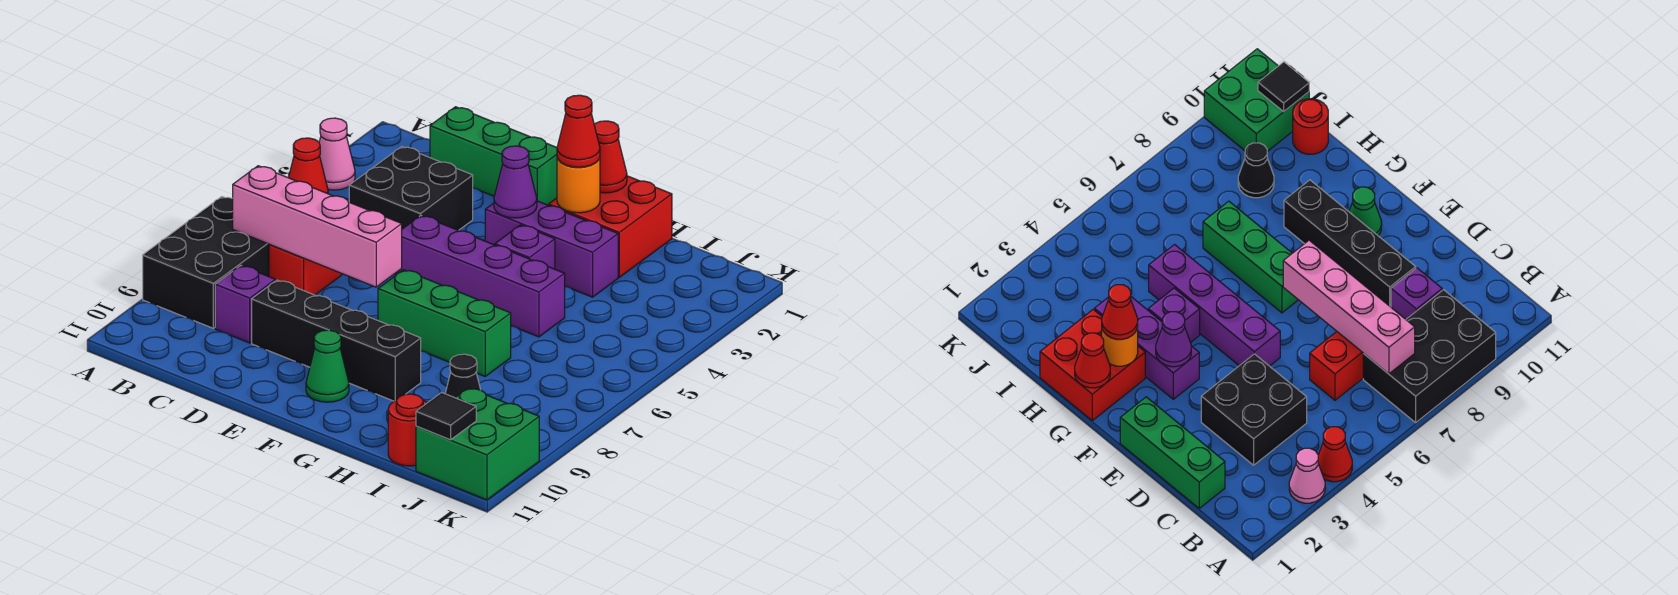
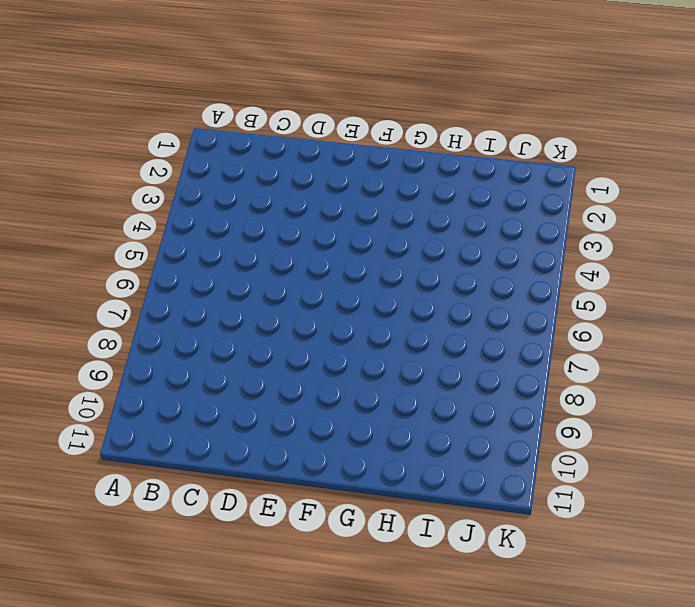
none -> pink 1x1 cone [319,118,355,190]
none -> red 1x1 cone [289,138,328,193]
none -> black 2x3 brick [143,197,269,328]

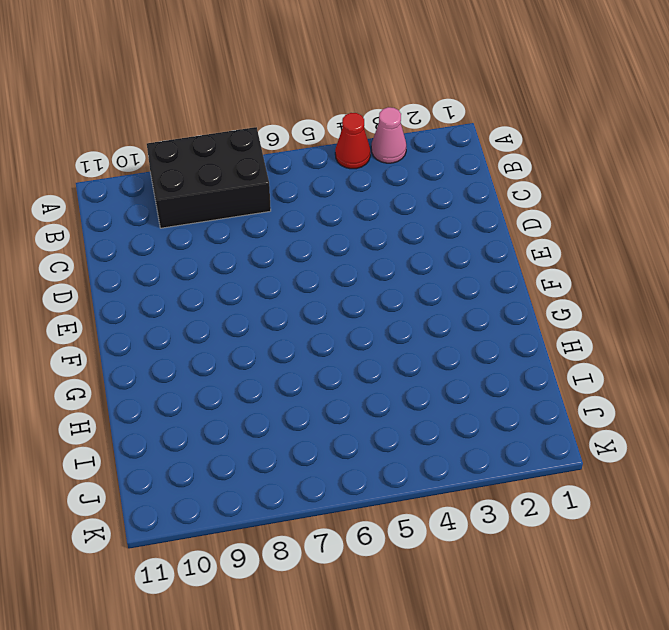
none -> green 1x3 brick [430,107,557,205]
none -> black 2x2 brick [349,147,473,230]
none -> red 1x2 brick [269,245,343,295]

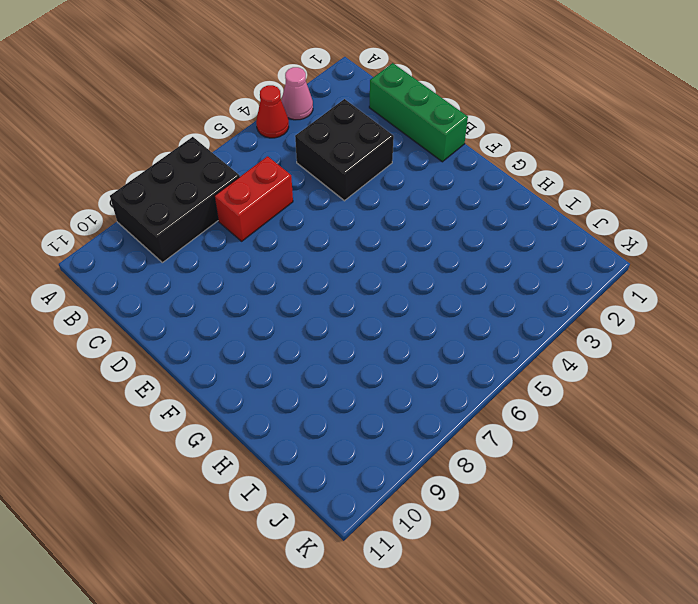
none -> purple 1x1 brick [215,266,275,343]
none -> black 1x4 brick [252,280,421,401]
none -> purple 1x4 brick [395,215,565,337]

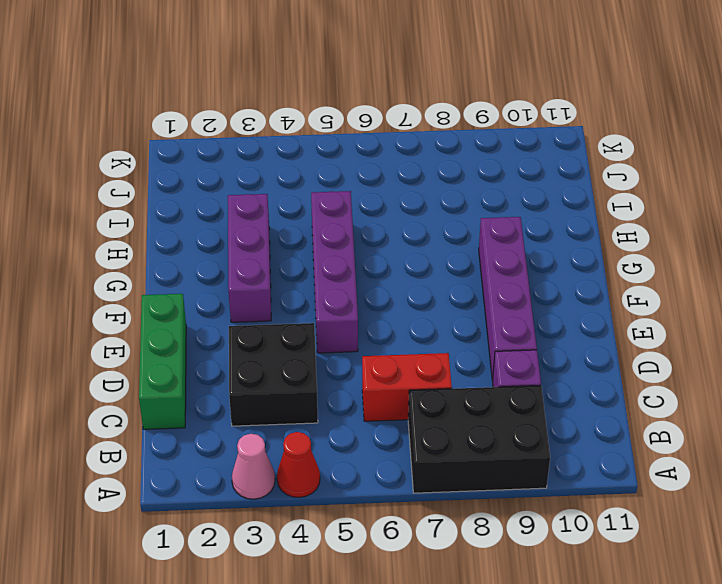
purple 1x4 brick [479,217,537,381] -> black 1x4 brick [252,280,421,401]
none -> green 1x3 brick [378,270,511,376]
none -> green 1x1 cone [306,330,349,402]
none -> red 2x2 brick [549,176,672,277]

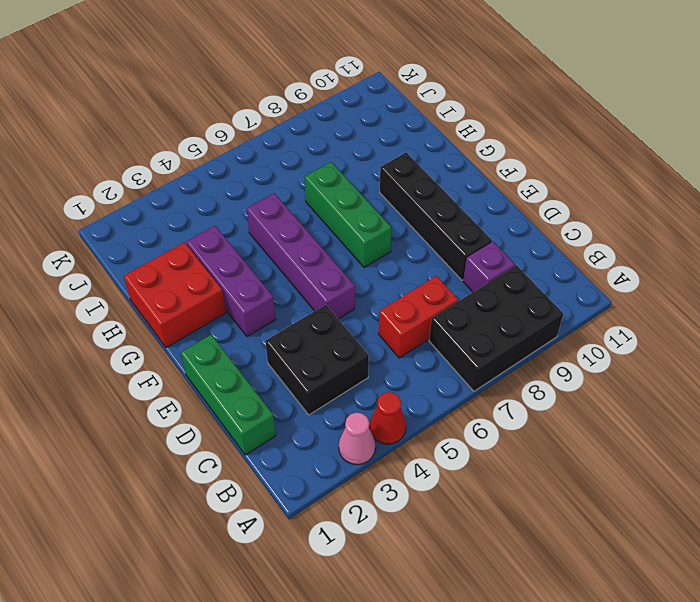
none -> green 1x1 cone [306,330,349,402]
none -> purple 1x1 brick [495,225,555,269]
none -> black 1x1 cone [445,354,481,398]

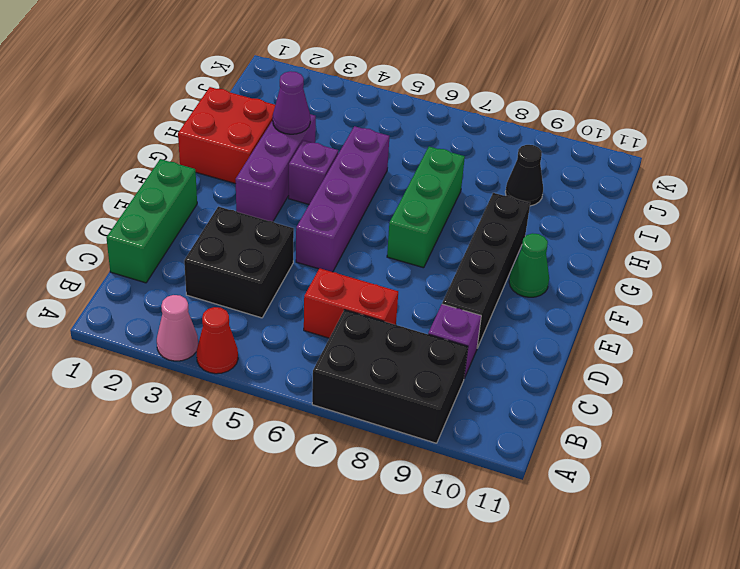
purple 1x1 cone [273,71,310,134] -> purple 1x1 cone moved to [494,146,537,218]
none -> red 1x1 round brick [388,394,427,466]
none -> green 2x2 brick [416,388,539,500]
none -> pink 1x4 brick [233,166,402,287]

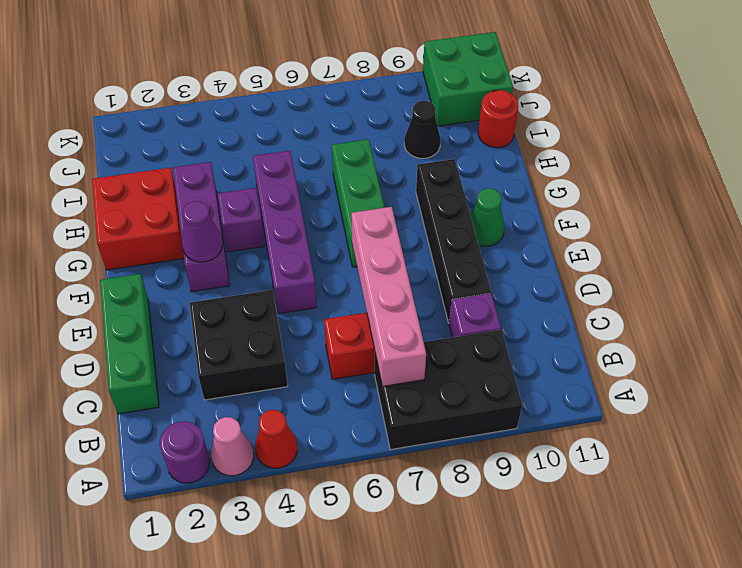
purple 1x1 round brick [160,421,210,483] -> none
none -> red 1x1 cone [594,121,627,193]
none -> orange 1x1 round brick [557,157,600,213]
none -> black 1x1 tile [416,393,476,440]

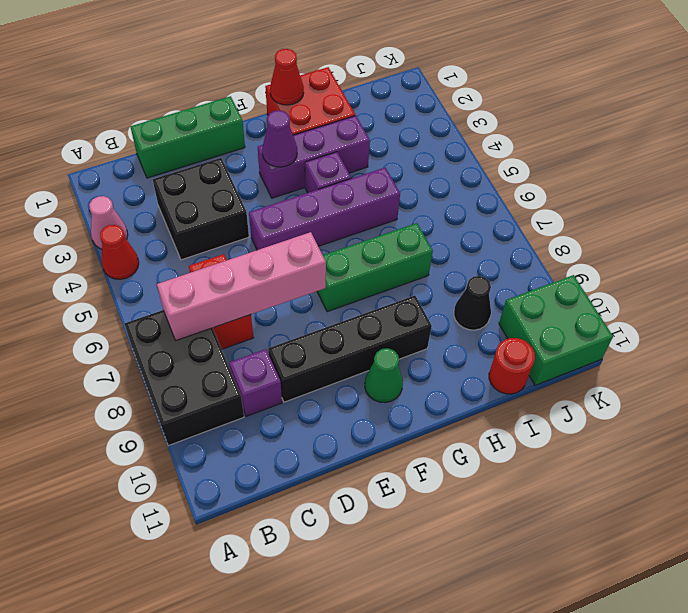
none -> orange 1x1 round brick [557,157,600,213]
none -> black 1x1 tile [416,393,476,440]
none -> red 1x1 cone [557,95,600,167]

